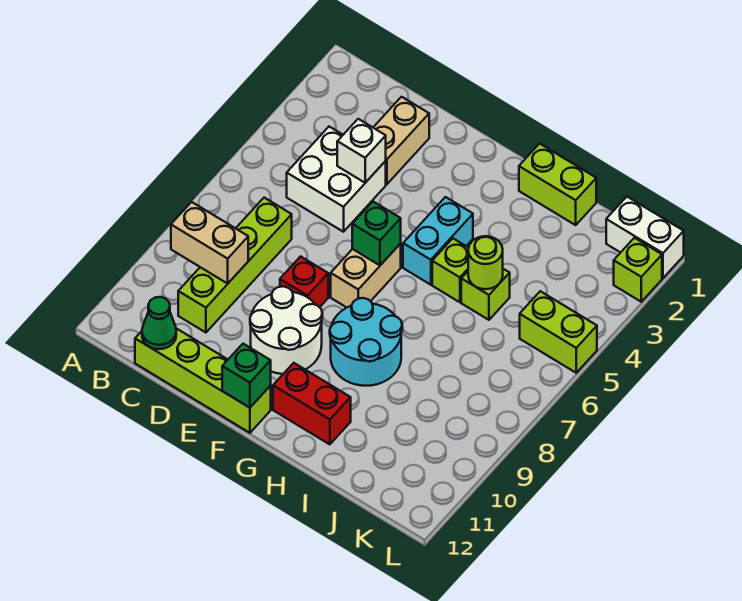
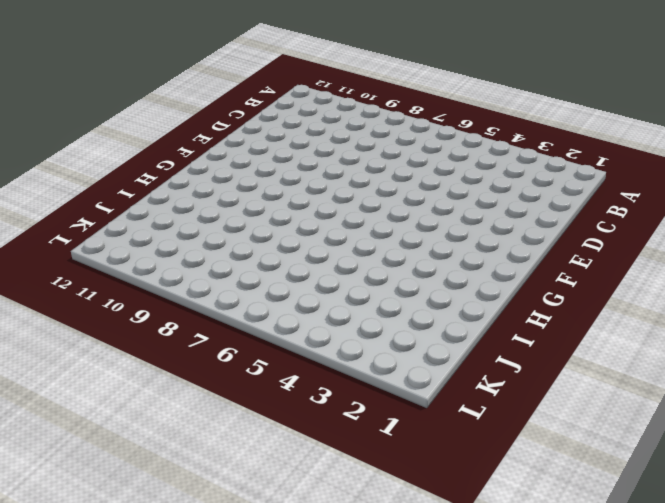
none -> white 2x2 brick [287,127,386,232]
none -> lime 1x4 brick [178,198,292,332]
none -> lime 1x4 brick [135,328,271,433]

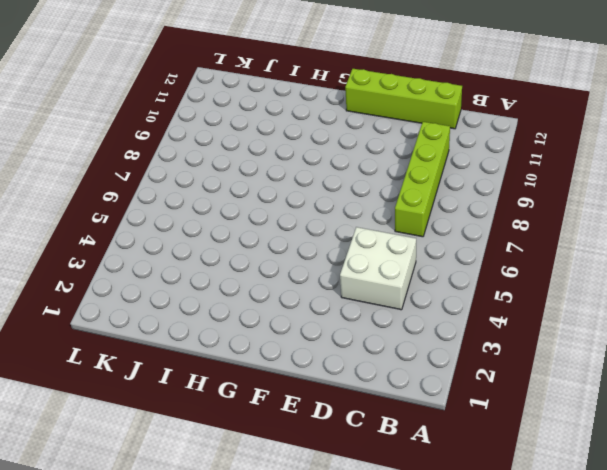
none -> tan 1x2 brick [373,97,429,184]
none -> red 1x1 brick [280,256,328,307]
none -> white 2x2 round brick [250,286,322,374]

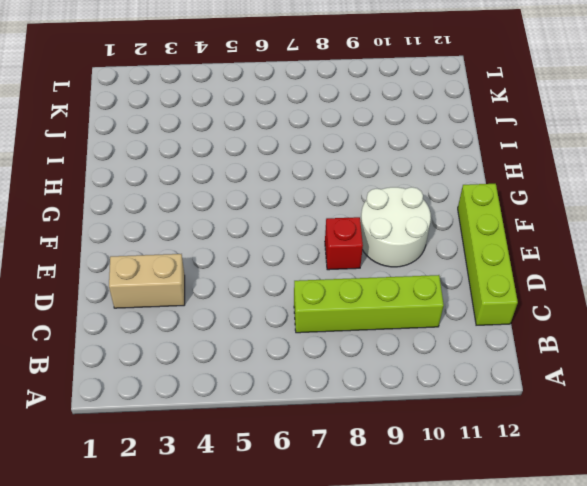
none -> white 2x2 brick [287,127,386,232]
none -> tan 1x2 brick [331,244,401,307]
none -> cyan 1x2 brick [403,197,473,285]

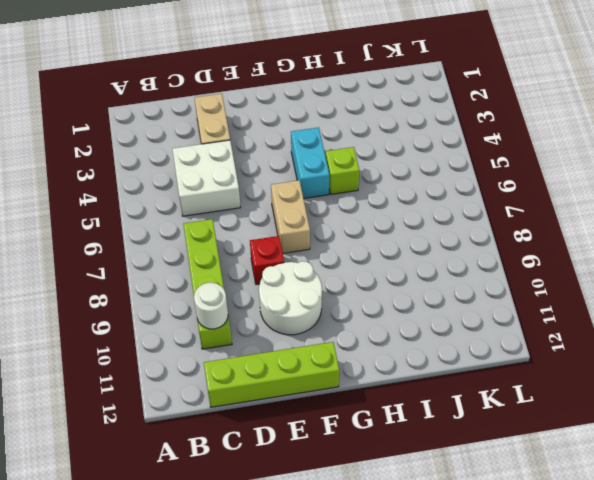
white 1x1 round brick [194,283,228,329] -> none
none -> cyan 2x2 round brick [330,298,402,386]
none -> red 1x2 brick [273,363,351,444]
none -> lime 1x2 brick [519,144,596,225]

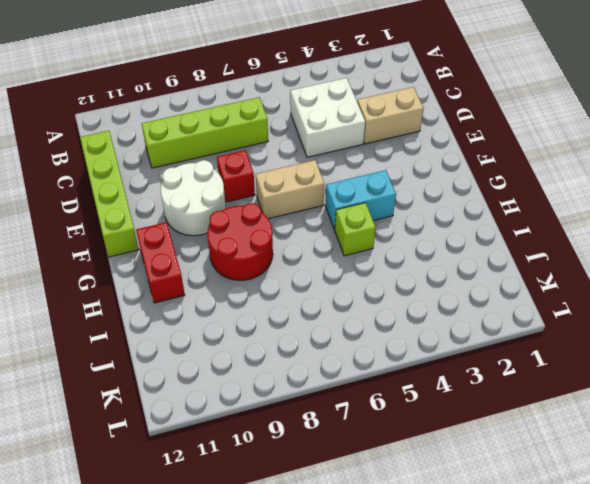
red 2x2 round brick [207,203,273,280] -> cyan 2x2 round brick [330,298,402,386]
none -> lime 1x2 brick [519,144,596,225]
none -> lime 1x1 brick [461,269,510,320]
none -> white 1x2 brick [606,197,684,278]

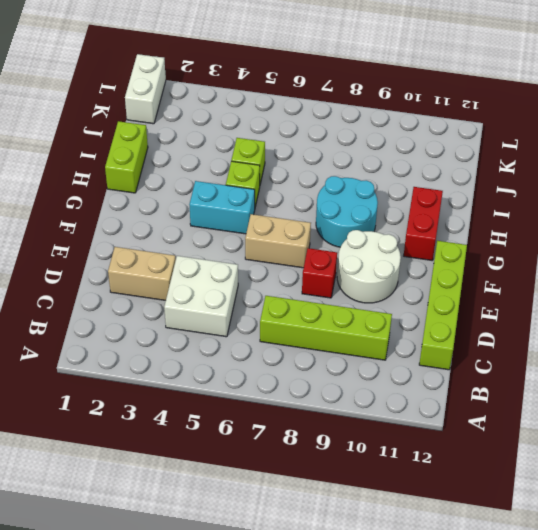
none -> lime 1x2 brick [520,291,597,373]
none -> lime 1x1 brick [614,238,662,302]
none -> tan 1x2 brick [171,202,248,283]

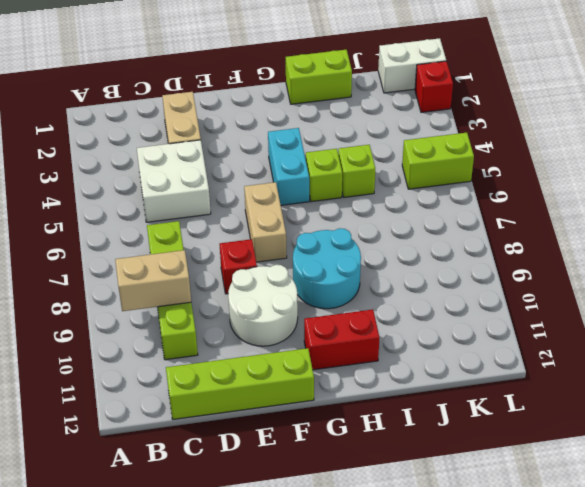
red 1x1 brick [415,61,453,112] -> lime 1x1 brick [614,238,662,302]
none -> green 1x1 cone [142,297,176,349]
none -> white 1x1 brick [337,119,386,183]
none -> green 1x1 brick [352,202,401,265]

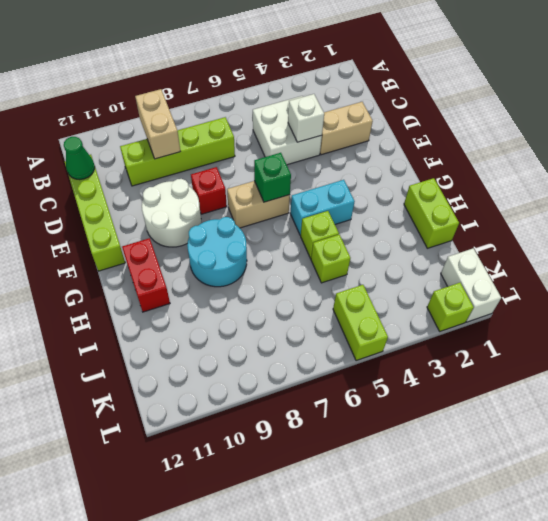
none -> green 1x1 brick [222,344,271,408]
none -> lime 1x1 round brick [468,236,503,289]

